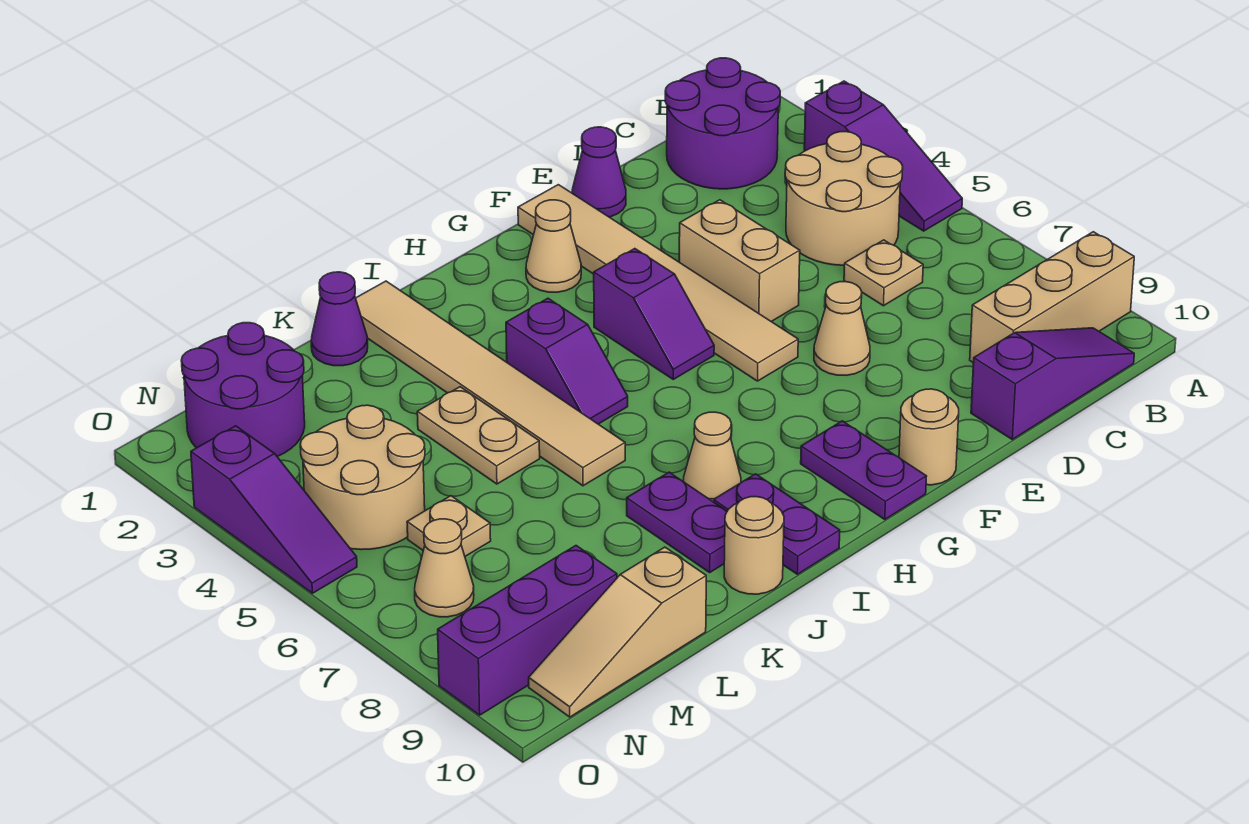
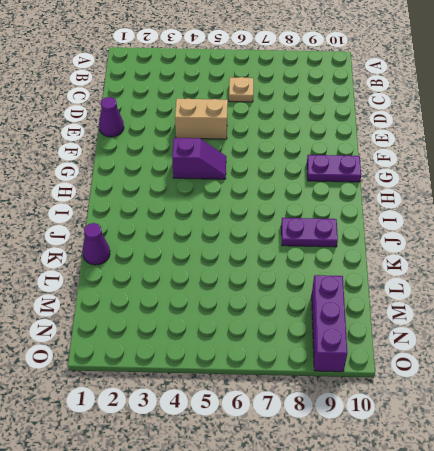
none -> purple 1x3 slope [804,81,962,231]
none -> tan 1x3 brick [970,232,1134,363]
none -> purple 2x2 round brick [665,58,780,189]

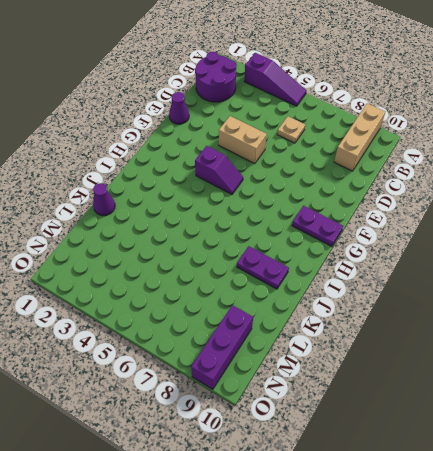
none -> tan 2x2 round brick [785,132,903,265]
none -> purple 1x3 slope [971,328,1134,439]
none -> tan 1x1 cone [814,282,870,375]

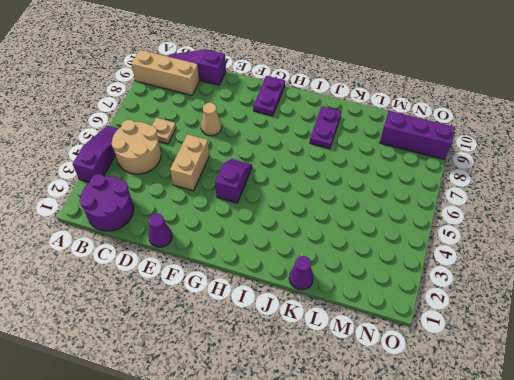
none -> tan 1x6 tile [518,185,798,381]
none -> tan 1x1 round brick [899,389,959,485]
none -> tan 1x1 cone [526,200,581,292]

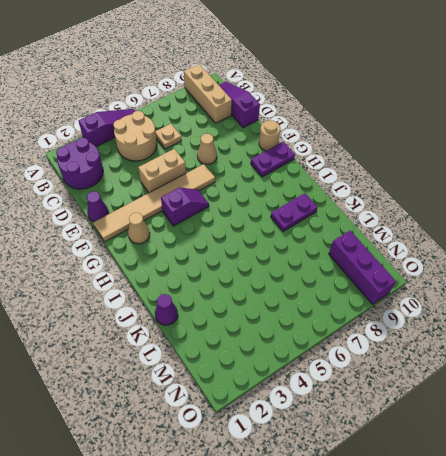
none -> purple 1x2 slope [506,298,628,424]
none -> tan 1x1 cone [684,412,741,502]
none -> purple 1x2 plate [714,474,840,574]

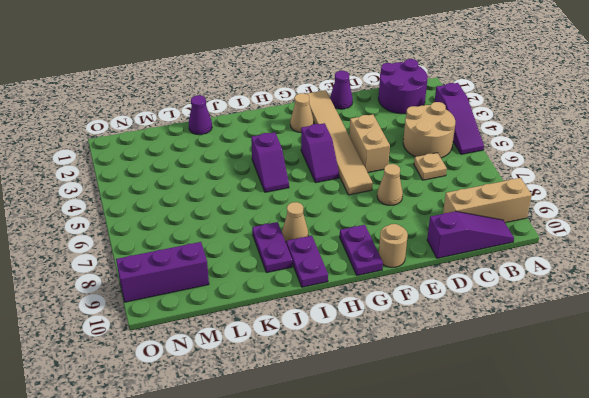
none -> tan 1x6 tile [356,281,625,486]
none -> tan 1x1 round brick [724,497,784,594]
none -> tan 1x2 plate [417,387,540,484]

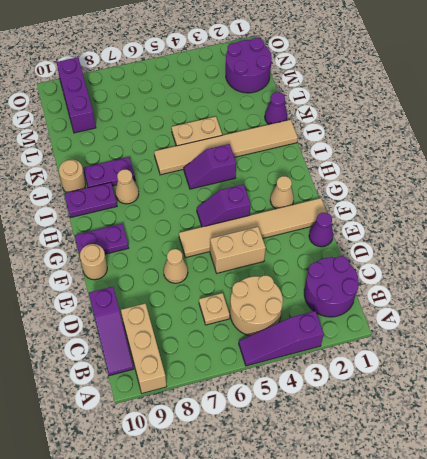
none -> tan 1x3 slope [529,547,706,717]
none -> tan 2x2 round brick [300,405,425,550]
none -> tan 1x1 plate [407,496,491,556]

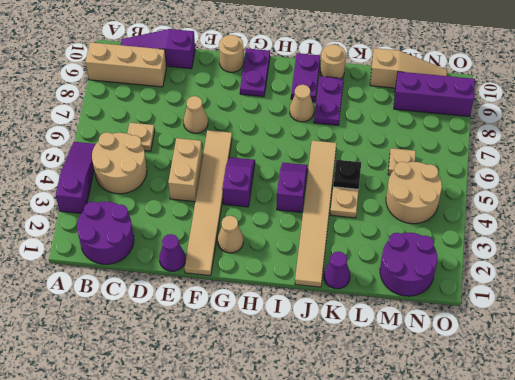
black 1x1 plate [333,160,361,189] -> none
none -> tan 1x1 cone [415,519,474,617]
none -> purple 1x3 slope [191,426,357,593]

